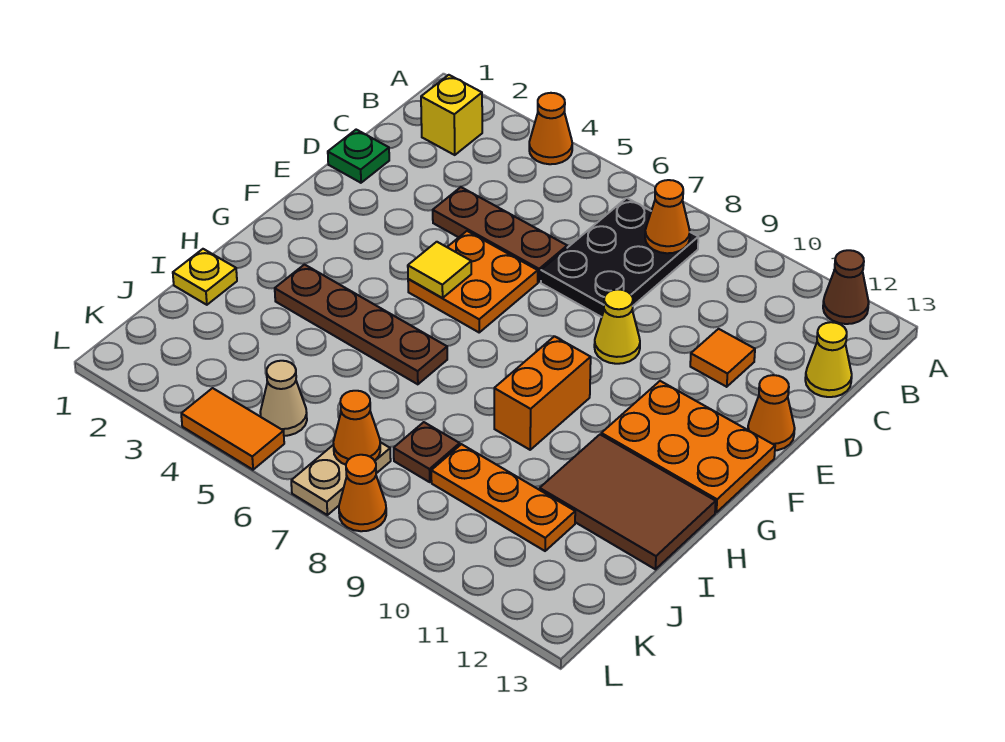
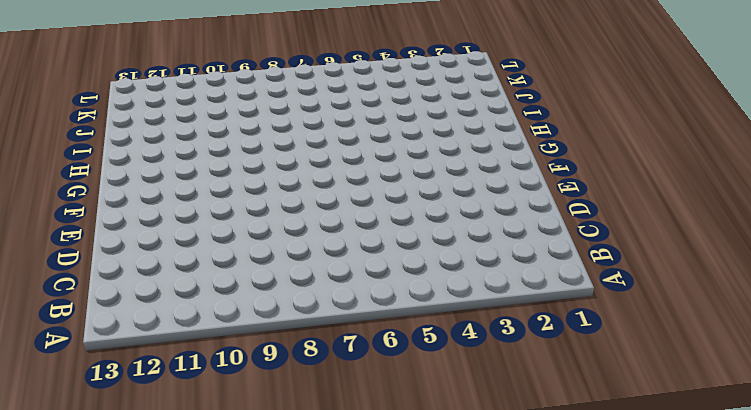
none -> orange 1x1 cone [529,93,572,164]
none -> brown 1x1 cone [823,250,869,324]
none -> yellow 1x1 brick [421,75,482,155]

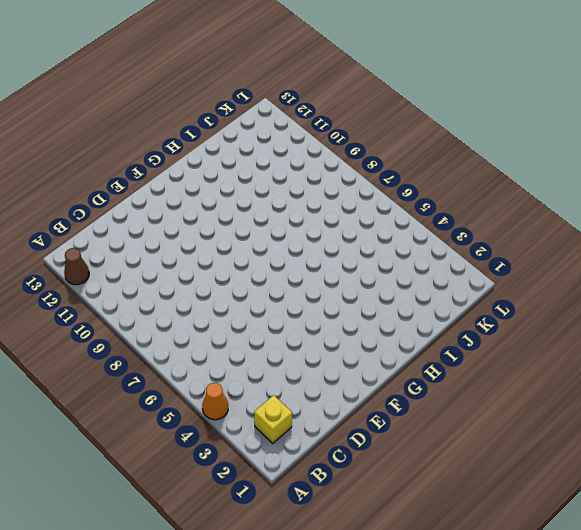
none -> black 2x3 plate [541,198,698,317]
none -> yellow 1x1 cone [805,322,852,397]
none -> green 1x1 plate [328,130,389,183]

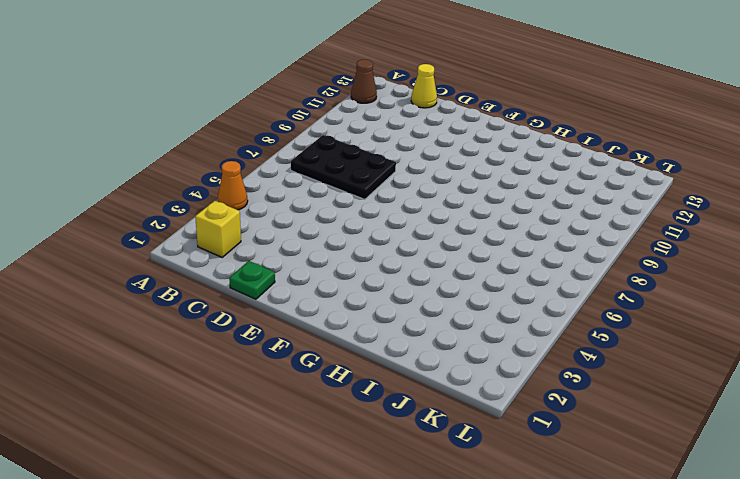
none -> brown 1x3 plate [433,187,567,282]
none -> orange 1x1 tile [690,329,755,387]
none -> orange 2x2 plate [408,231,538,332]

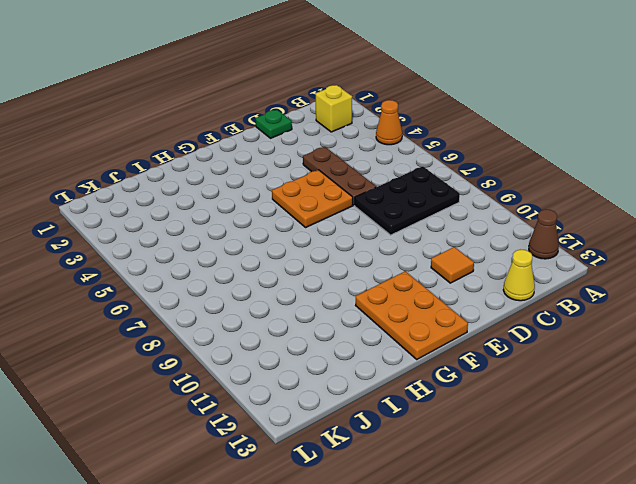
none -> yellow 1x1 cone [594,289,640,364]
none -> orange 1x1 cone [748,375,795,450]
none -> orange 1x2 brick [494,336,591,450]

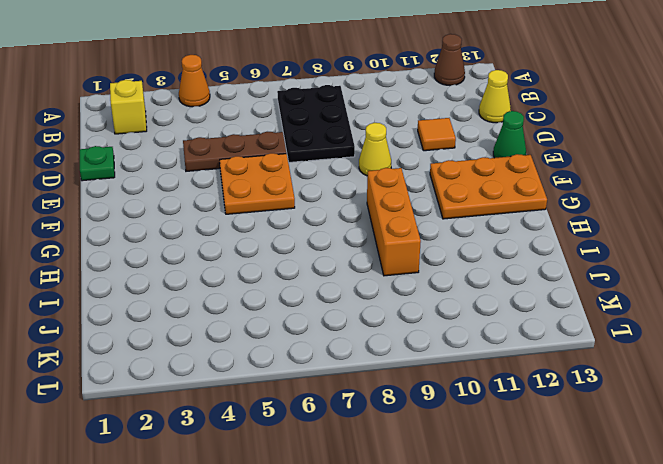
green 1x1 cone [493,111,526,158] -> orange 1x1 cone [748,375,795,450]
orange 1x3 brick [367,168,421,276] -> orange 1x2 brick [494,336,591,450]
none -> brown 1x4 plate [275,265,447,384]
none -> brown 2x3 tile [540,435,716,569]
none -> yellow 1x1 plate [173,249,237,305]

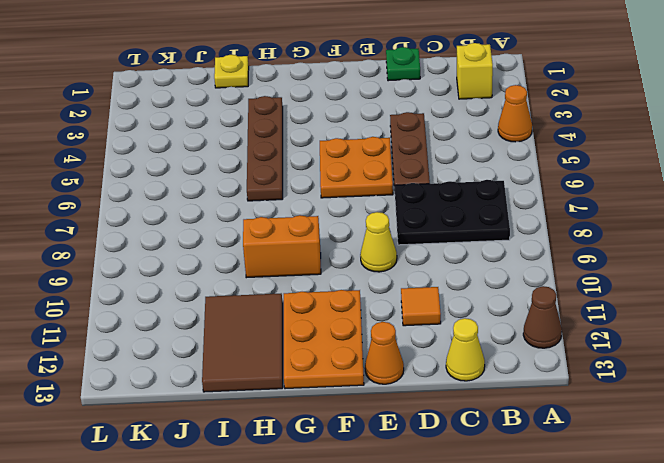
none -> brown 1x1 plate [394,422,460,482]
none -> orange 1x3 plate [431,444,575,551]
none -> tan 1x1 cone [260,361,307,436]

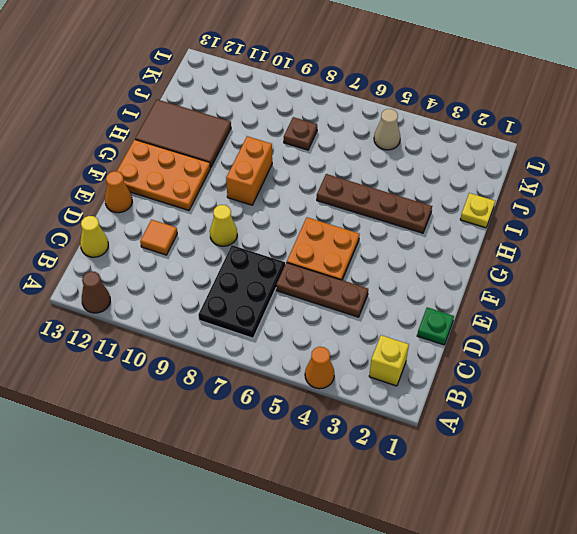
none -> orange 1x3 plate [431,444,575,551]
none -> tan 1x2 plate [291,442,391,515]
none -> orange 1x2 tile [181,388,284,470]

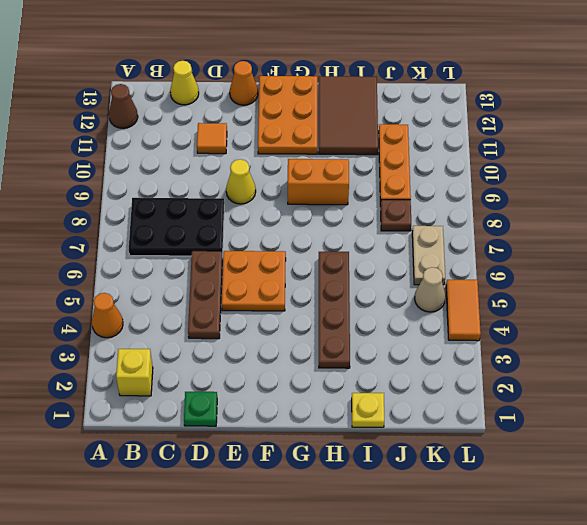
tan 1x2 plate [412,226,445,285] -> tan 1x2 plate turned to [291,442,391,515]
none -> orange 1x1 cone [339,455,386,531]
none -> orange 1x1 cone [645,180,690,253]
none -> yellow 1x1 tile [408,242,471,298]

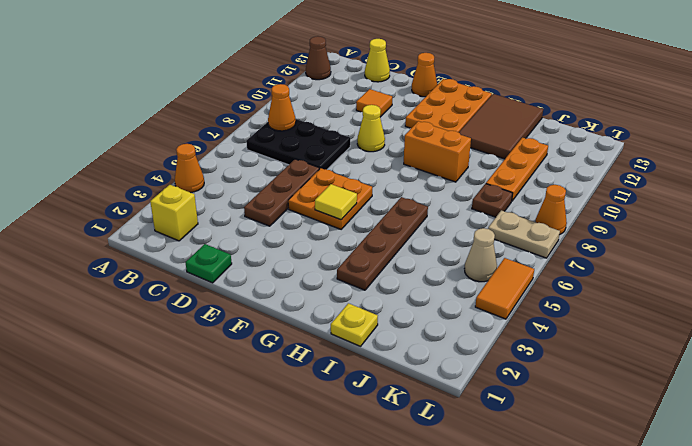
none -> orange 1x1 cone [333,391,380,465]

